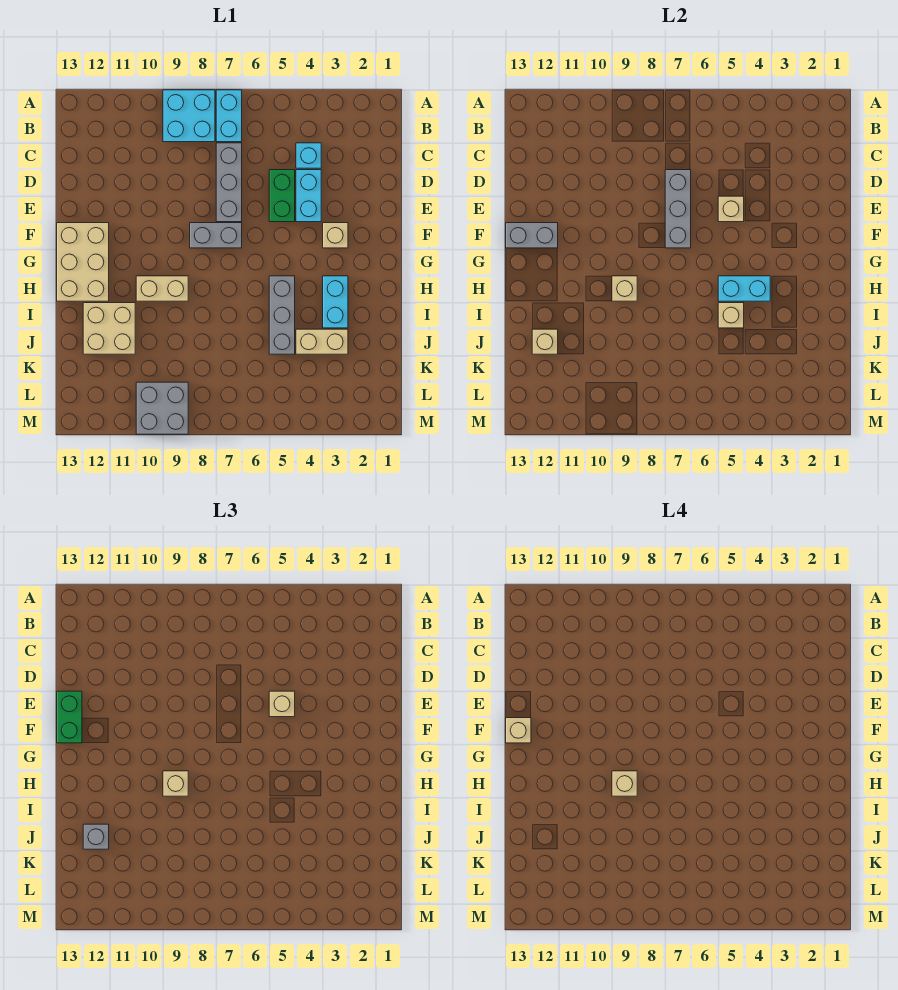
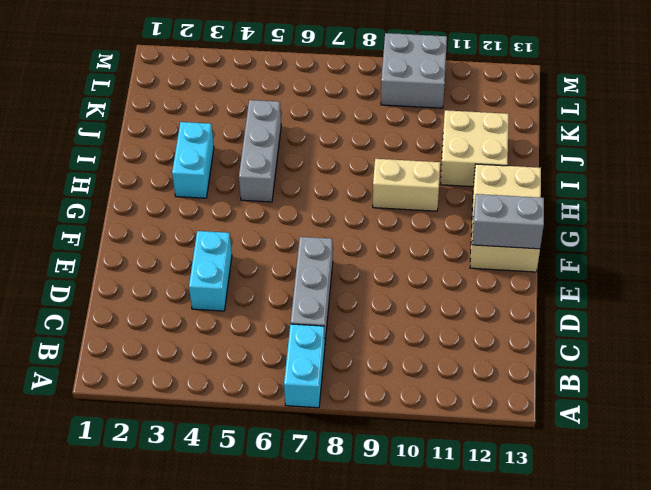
none -> cyan 2x2 brick [163,90,215,142]
none -> cyan 1x1 brick [296,143,321,168]
none -> green 1x2 brick [269,170,295,222]

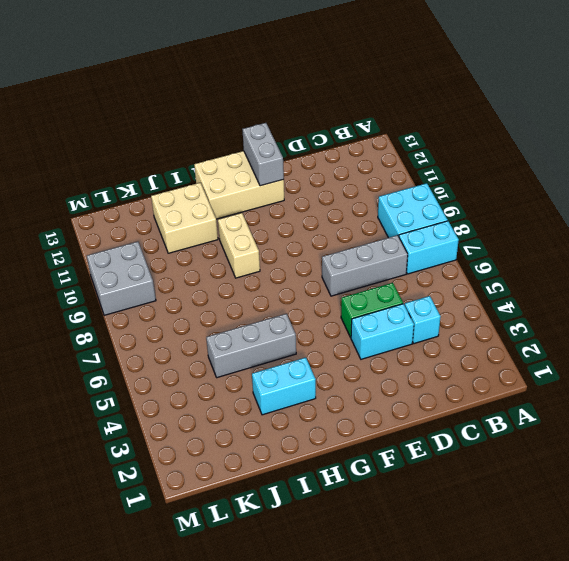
none -> tan 1x1 brick [323,223,348,248]
none -> grey 1x2 brick [190,223,242,248]
none -> tan 1x2 brick [296,329,348,354]

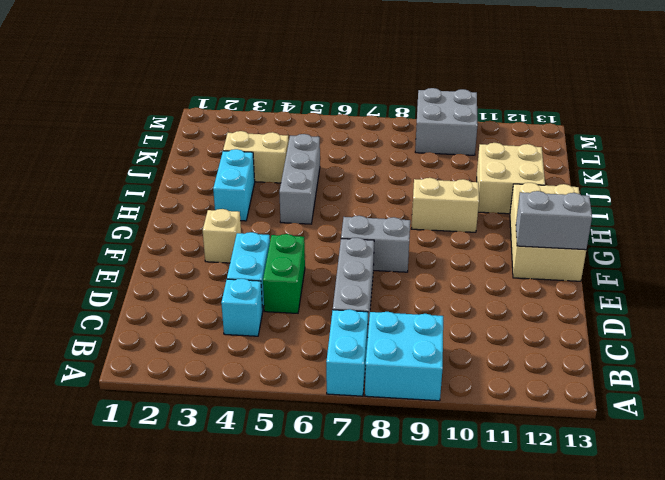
none -> grey 1x3 brick [665,170,691,248]
none -> tan 1x1 brick [718,196,744,222]
none -> cyan 1x2 brick [718,276,770,301]

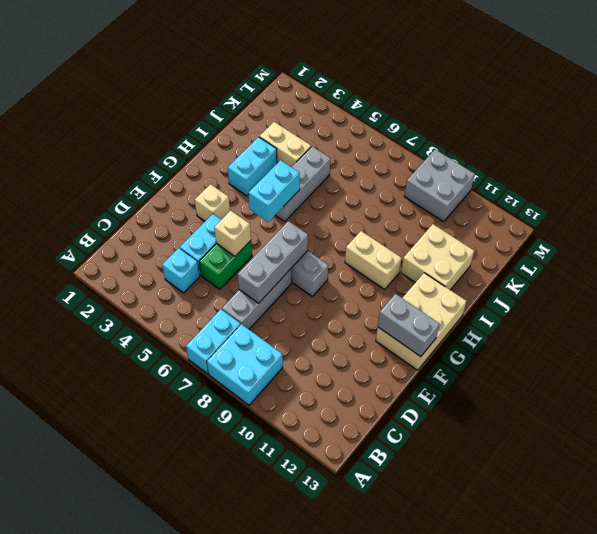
cyan 1x2 brick [248,160,300,222] -> cyan 1x2 brick turned to [718,276,770,301]
none -> tan 1x1 brick [612,276,637,301]
none -> tan 1x1 brick [718,303,744,328]
none -> tan 1x1 brick [532,329,558,354]

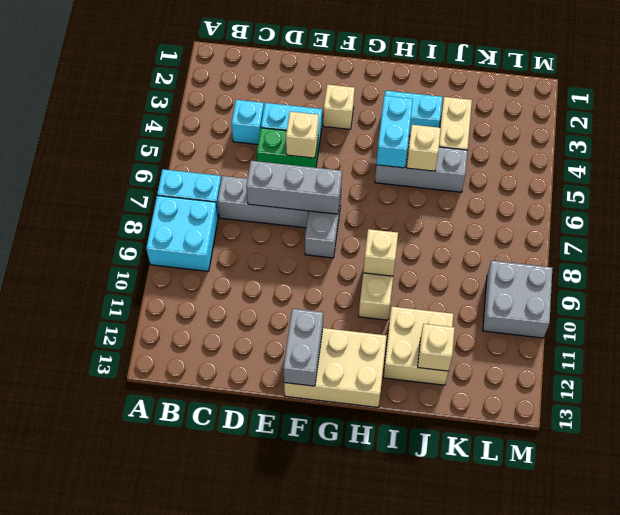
none -> tan 1x1 brick [269,691,295,717]
none -> green 1x2 brick [57,691,82,743]
none -> tan 1x1 brick [163,771,188,796]

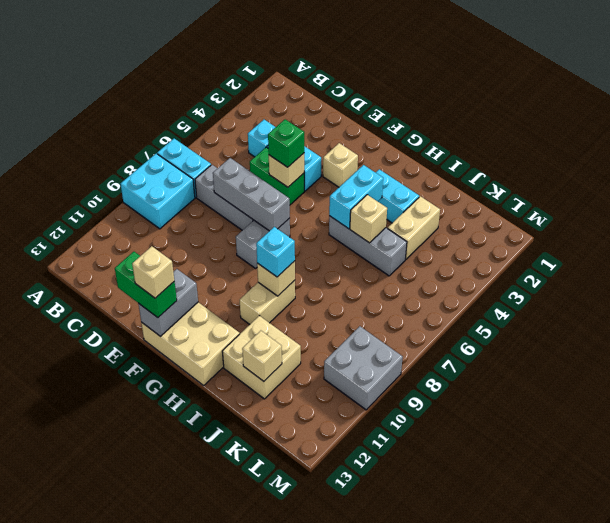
green 1x1 brick [268,119,304,167] -> tan 1x1 brick [269,691,295,717]
cyan 1x1 brick [256,227,295,277] -> tan 1x1 brick [163,771,188,796]
none -> grey 1x1 brick [83,824,109,849]
none -> tan 1x1 brick [612,771,637,796]

